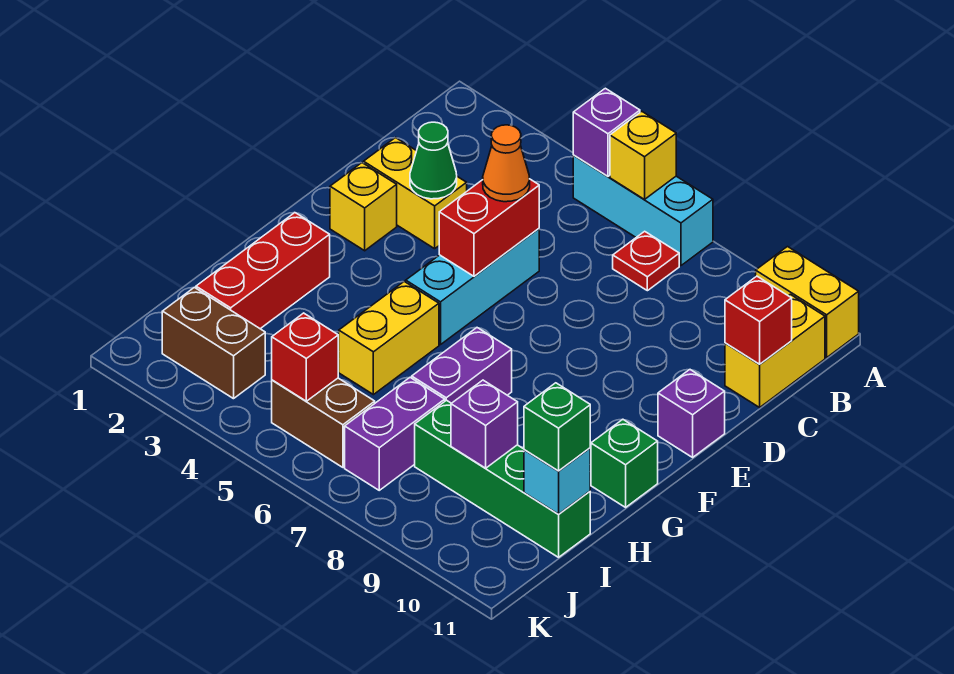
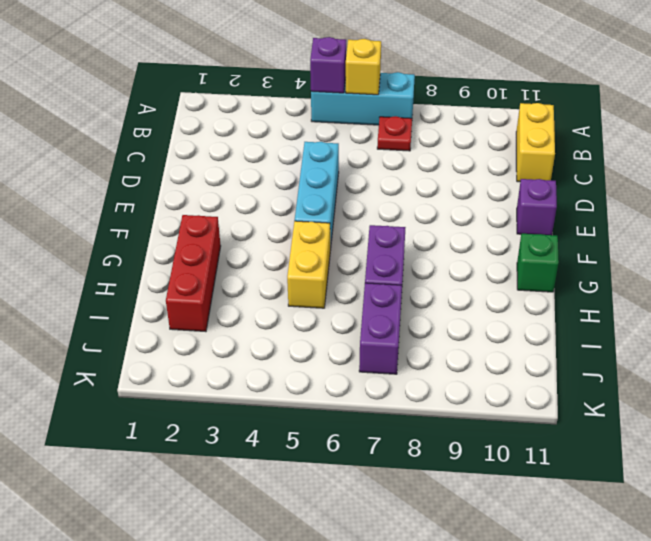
none -> yellow 1x2 brick [756,247,859,357]
none -> yellow 1x2 brick [364,138,467,249]
none -> yellow 1x1 brick [330,163,397,251]

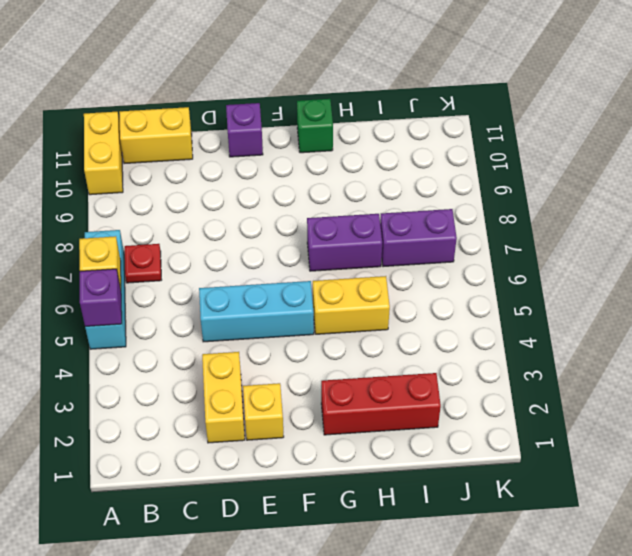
none -> green 1x4 brick [415,400,590,557]
none -> brown 1x2 brick [162,287,265,399]
none -> brown 1x2 brick [272,378,375,467]

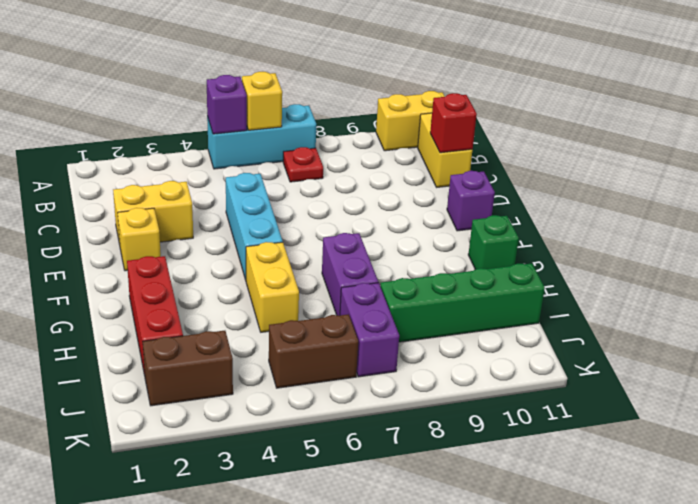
none -> green 1x1 cone [410,122,457,199]
none -> red 1x2 brick [439,179,539,276]
none -> purple 1x1 brick [451,380,518,468]

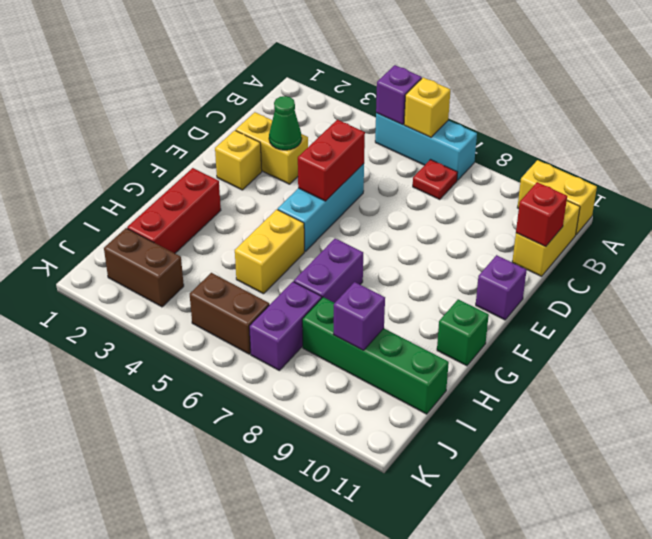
none -> cyan 1x1 brick [524,448,590,514]
none -> red 1x1 brick [272,313,338,401]
none -> orange 1x1 cone [483,125,530,202]

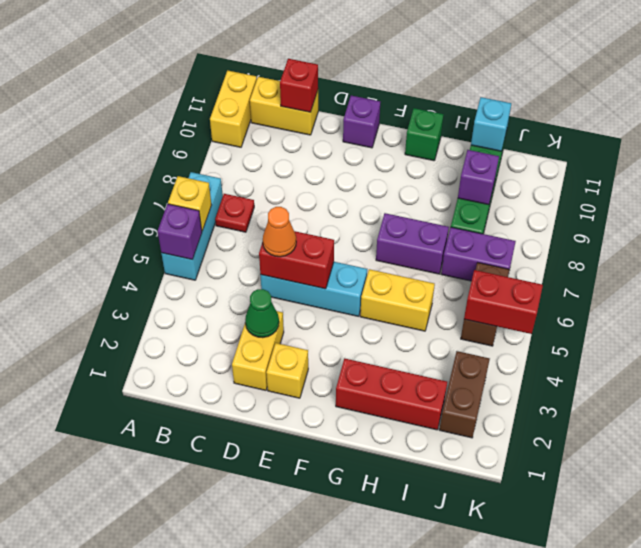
red 1x2 brick [464,270,543,334] -> red 1x1 brick [272,313,338,401]
none -> green 1x1 brick [524,383,590,471]

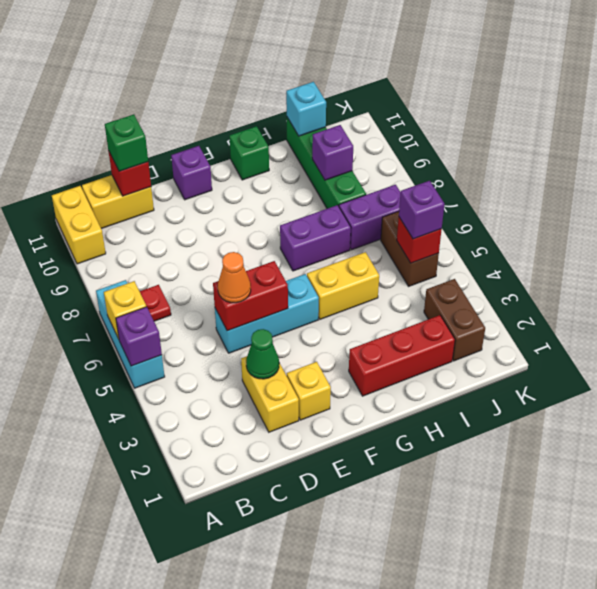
green 1x1 brick [105,114,148,171] -> green 1x1 brick moved to [524,383,590,471]
purple 1x1 brick [399,181,444,239] -> none

